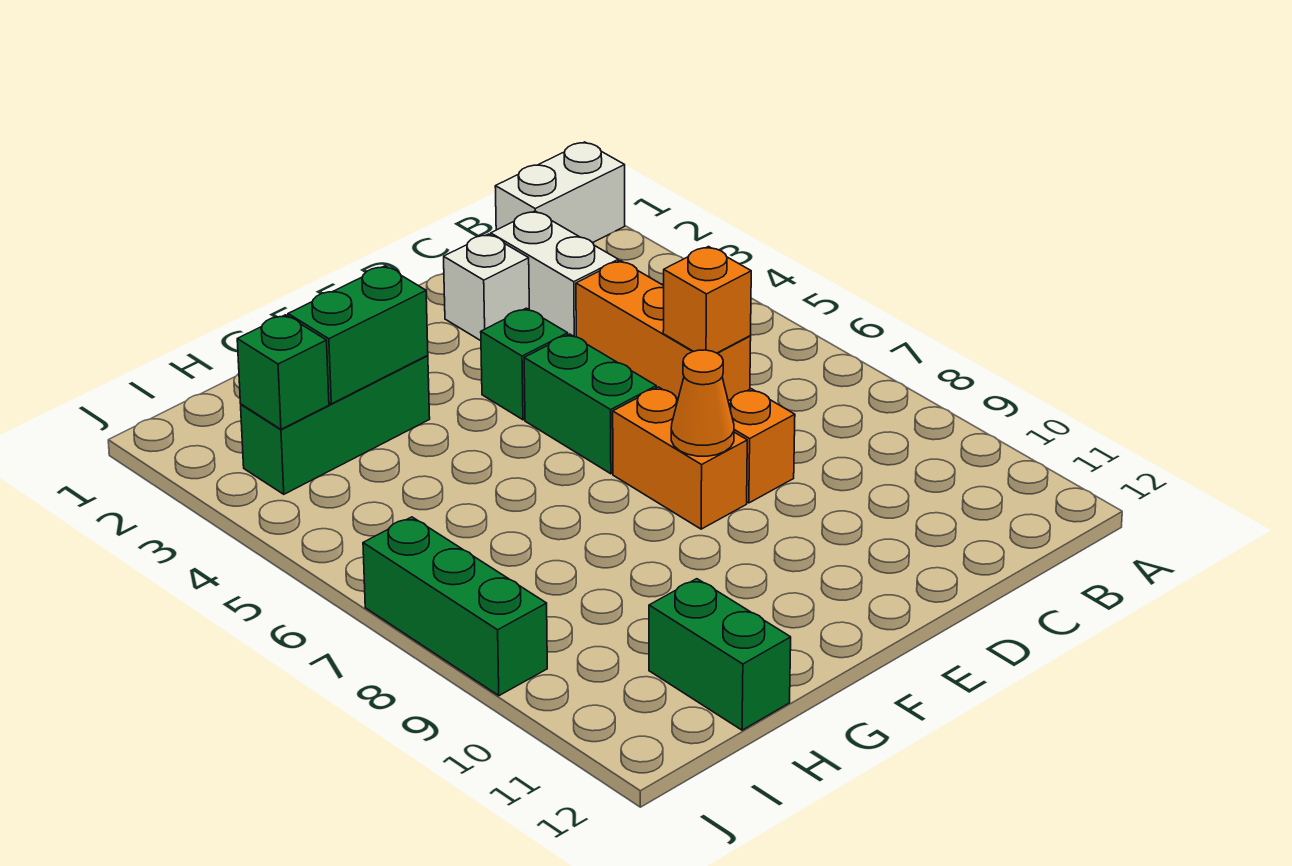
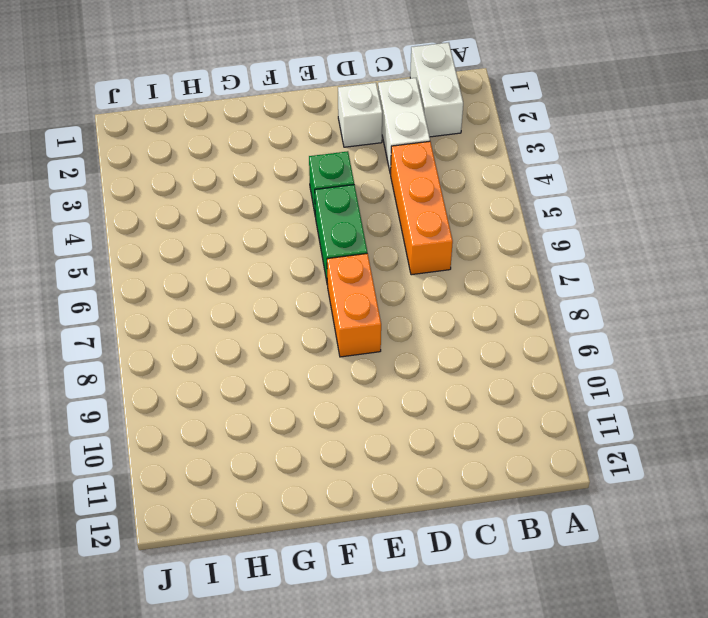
white 1x2 brick [410,43,463,137] -> white 1x2 brick turned to [495,142,625,243]
none -> orange 1x1 brick [728,389,795,503]
none -> green 1x3 brick [241,356,430,494]
none -> green 1x2 brick [649,579,791,730]

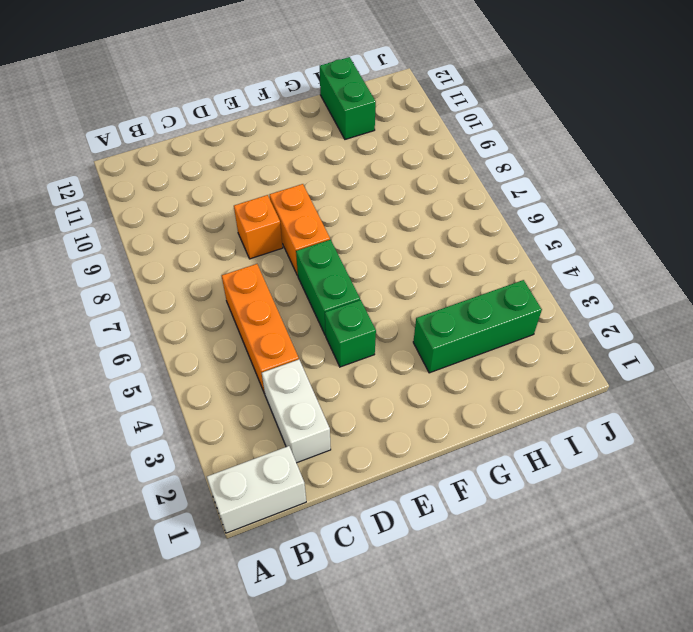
none -> white 1x1 brick [444,234,529,341]
none -> green 1x3 brick [363,517,547,696]
none -> orange 1x1 brick [663,247,751,353]

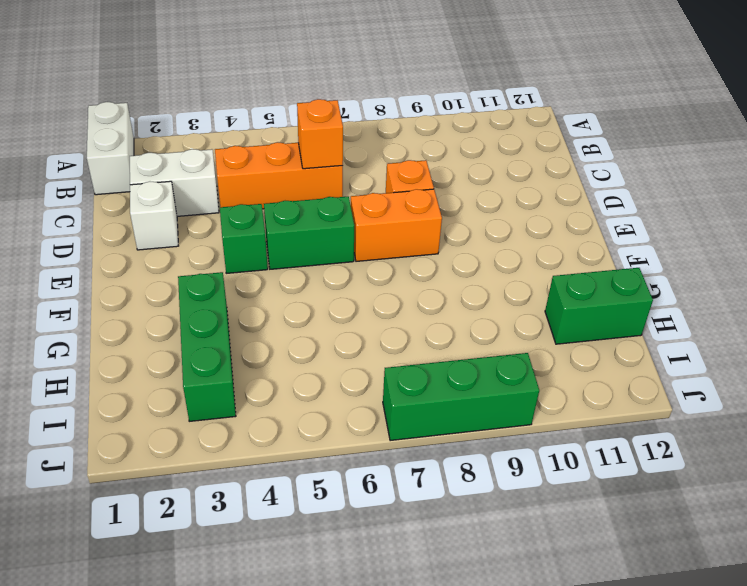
none -> orange 1x1 cone [671,350,734,456]
none -> green 1x2 brick [288,266,428,404]
none -> green 1x1 brick [237,315,329,429]

